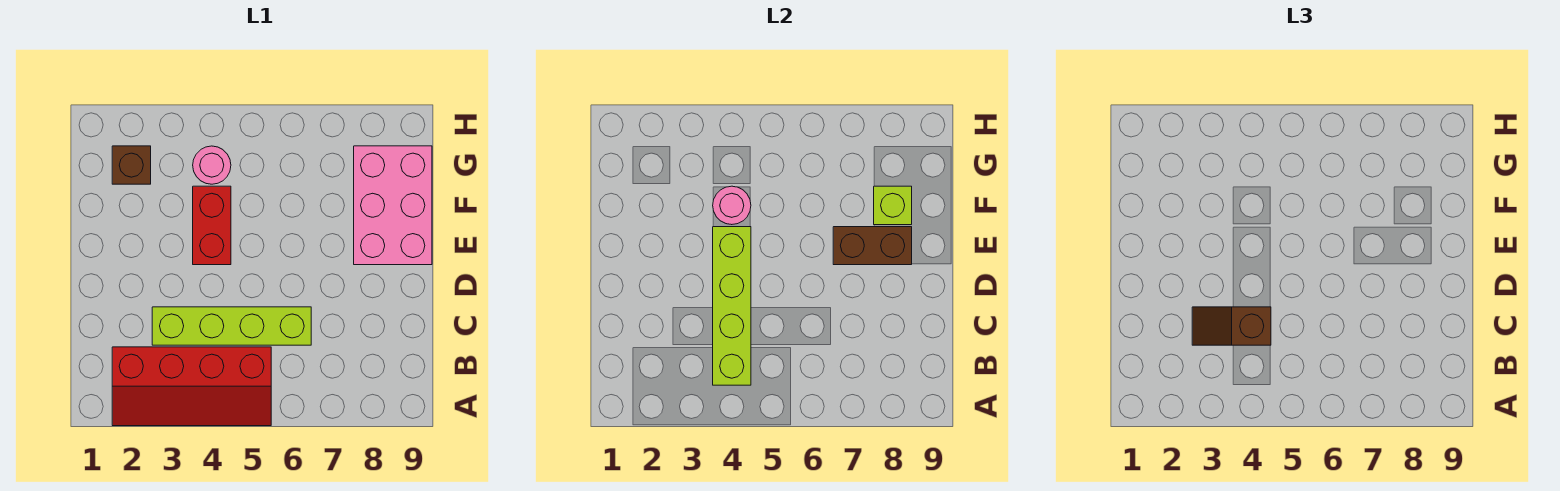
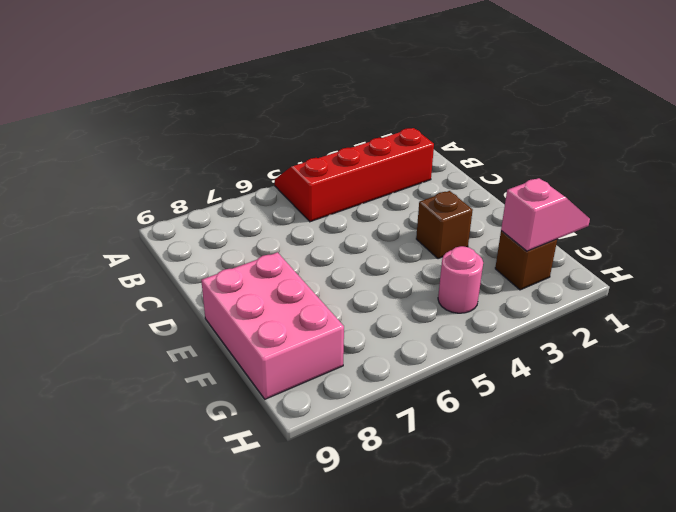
brown 1x1 brick [416,191,473,259] -> none
pink 1x2 slope [501,178,590,251] -> none
none -> lime 1x4 brick [152,307,311,345]
none -> red 1x2 brick [193,186,231,265]

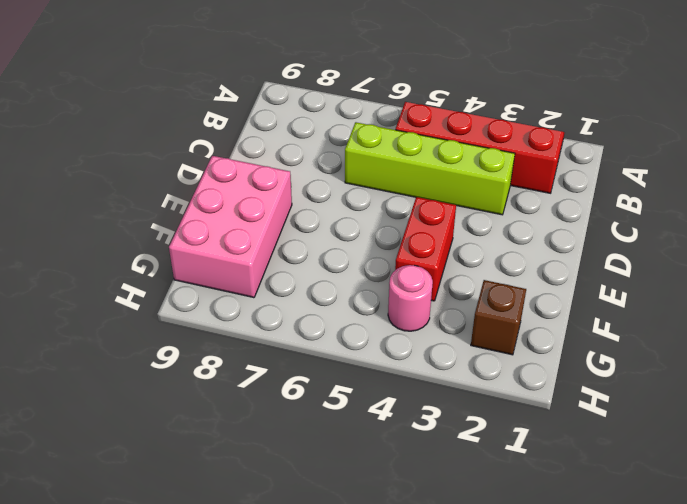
none -> lime 1x4 brick [713,227,751,385]
none -> brown 1x2 brick [833,227,912,265]

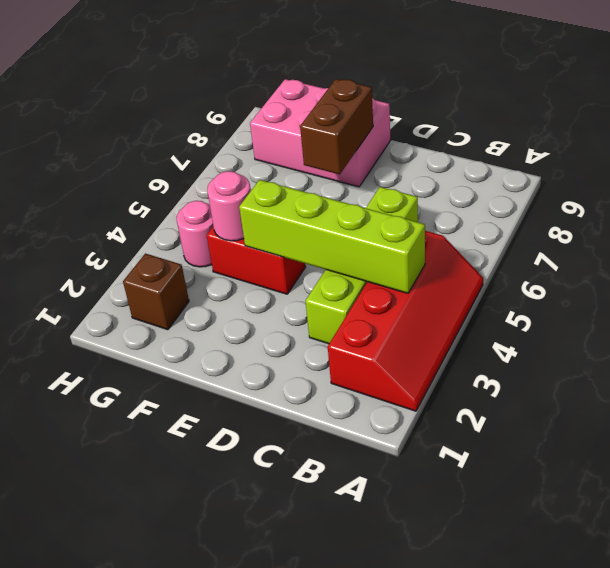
none -> lime 1x1 brick [874,186,912,225]
none -> brown 1x2 slope [1192,307,1271,345]

